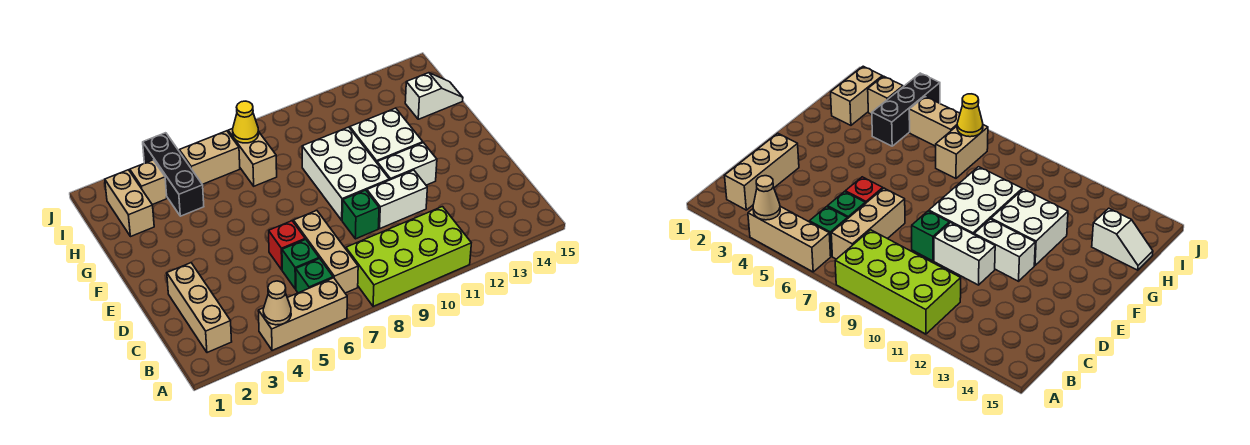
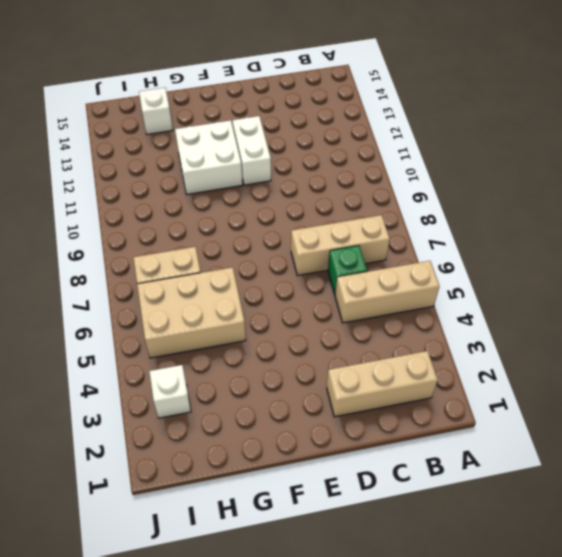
tan 1x3 brick [335,261,439,323] -> tan 1x3 brick turned to [258,278,347,350]
tan 2x3 brick [137,267,246,358] -> tan 1x2 brick [179,131,240,184]
white 1x1 brick [149,365,191,418] -> tan 1x1 brick [130,160,167,205]
none -> lime 2x4 brick [346,207,471,307]
none -> green 1x1 brick [296,258,333,293]
none -> red 1x1 brick [269,221,305,270]

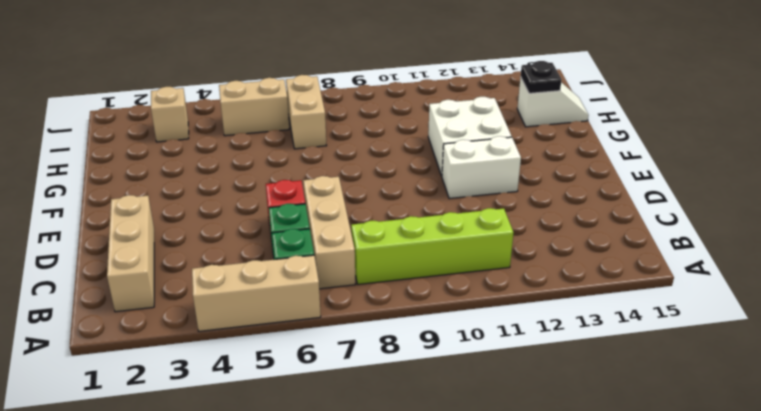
lime 1x4 brick [351,208,514,284] -> lime 2x4 brick [346,207,471,307]
black 1x1 plate [521,61,561,93] -> none
none -> green 1x1 brick [342,190,379,239]
none -> white 1x2 brick [367,170,427,228]
none -> white 2x3 brick [302,127,389,220]

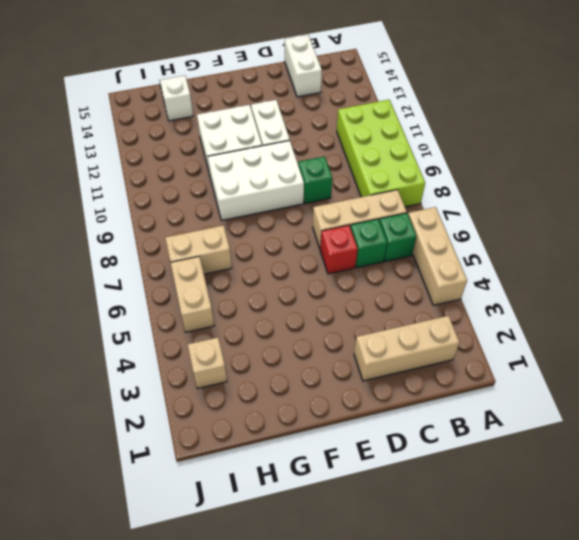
white 1x2 brick [285,35,322,97] -> white 1x2 brick moved to [367,170,427,228]
none -> tan 1x2 brick [105,170,154,237]
none -> black 1x3 brick [143,133,204,216]
none -> tan 1x1 cone [263,281,291,325]

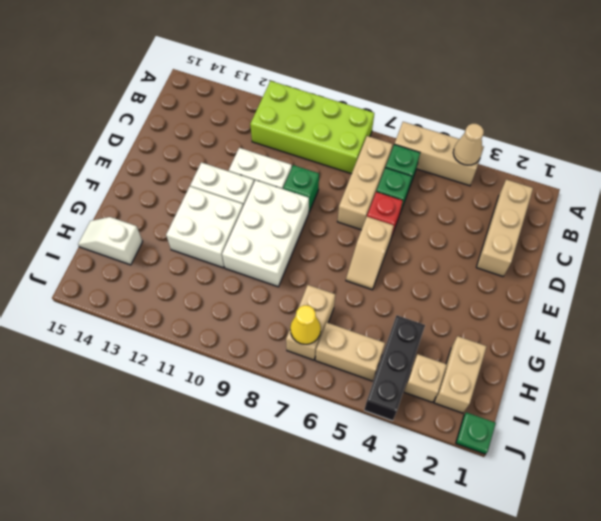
tan 1x2 slope [346,217,394,290] -> none
green 1x1 plate [456,412,496,454] -> none

